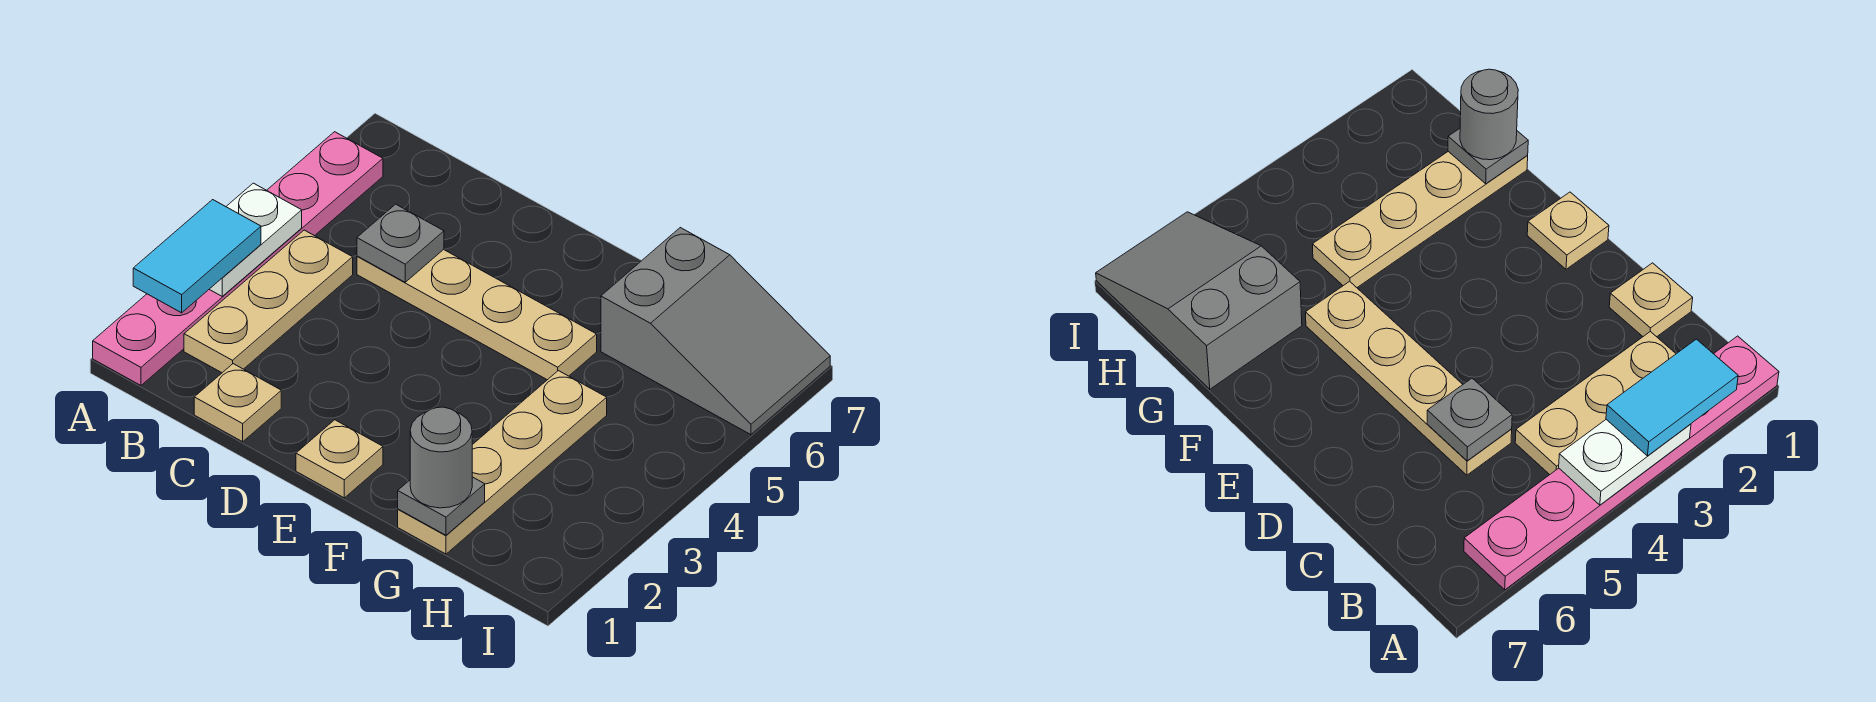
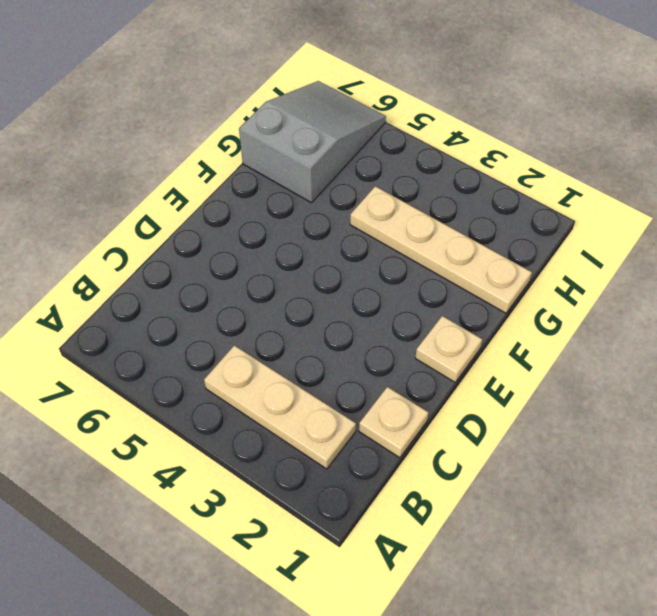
none -> pink 1x6 plate [93,132,383,385]
none -> tan 1x4 plate [357,250,597,380]
none -> white 1x2 plate [209,183,302,297]

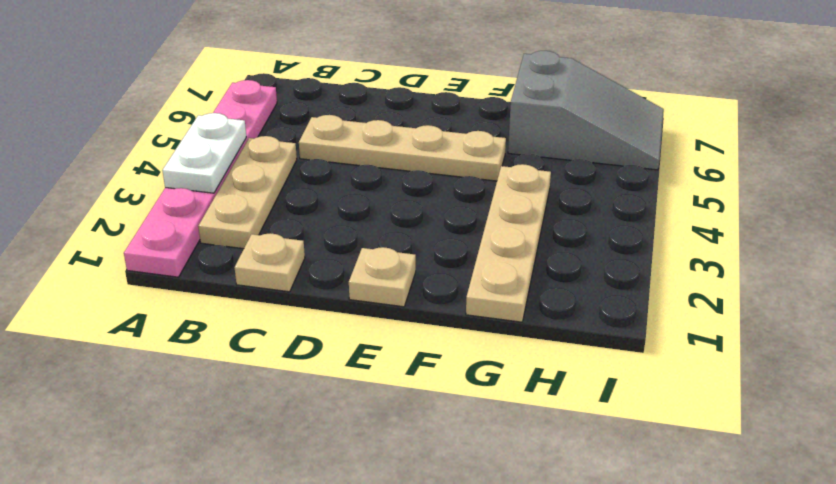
none -> grey 1x1 plate [357,204,444,282]
none -> grey 1x1 plate [398,477,485,535]
none -> cyan 1x2 tile [133,200,261,313]

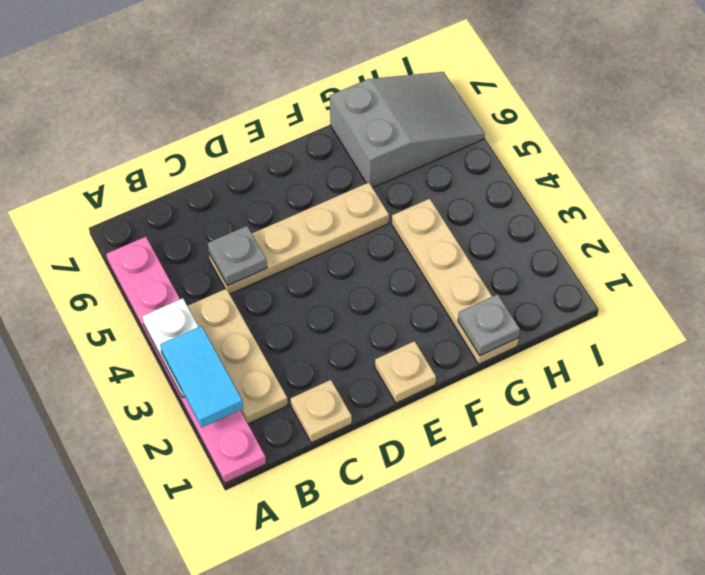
none -> grey 1x1 round brick [410,407,472,508]

